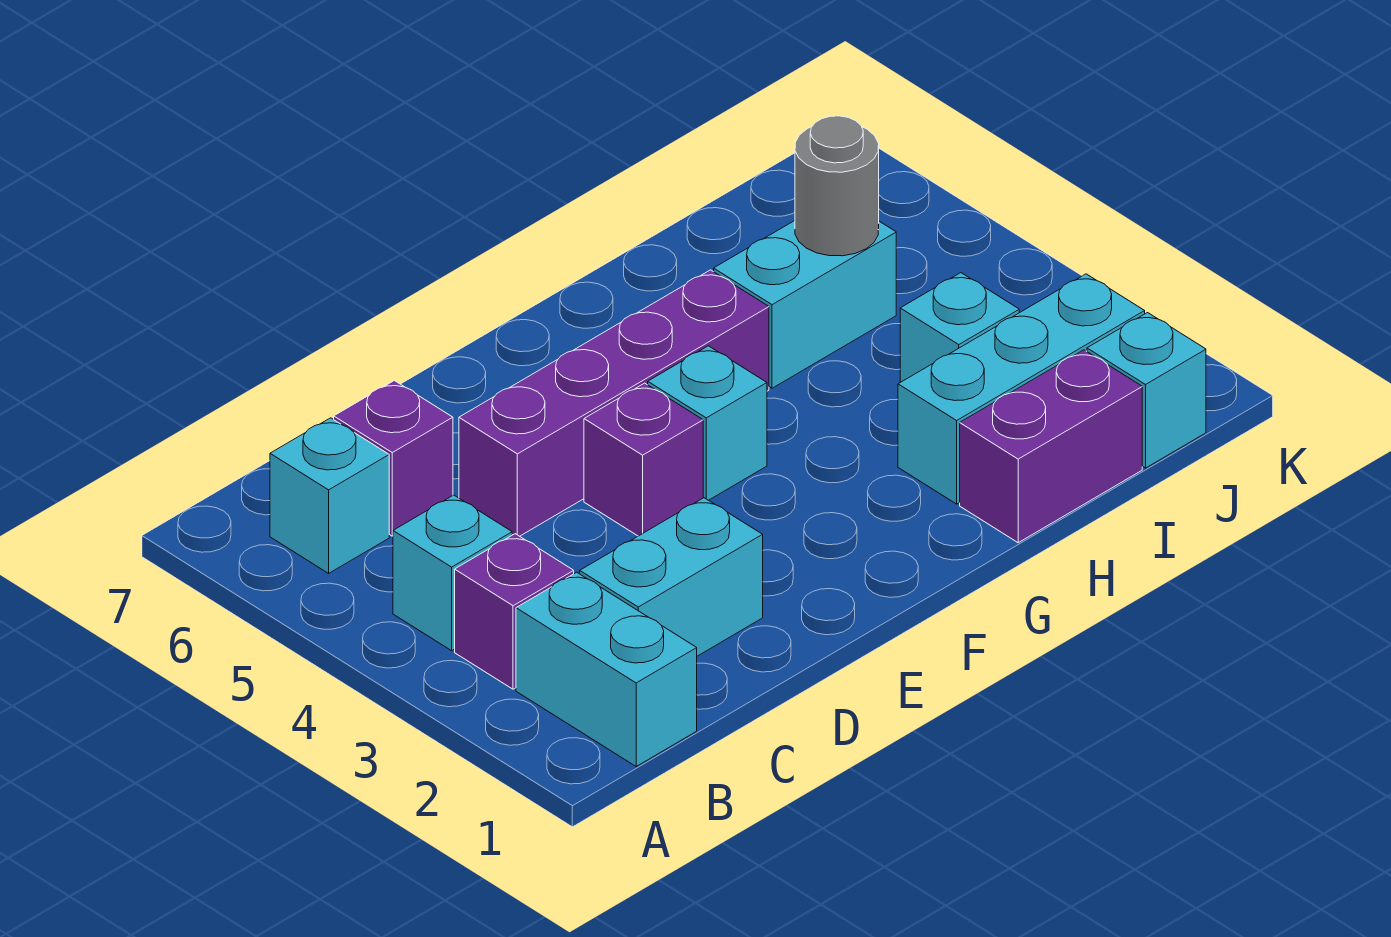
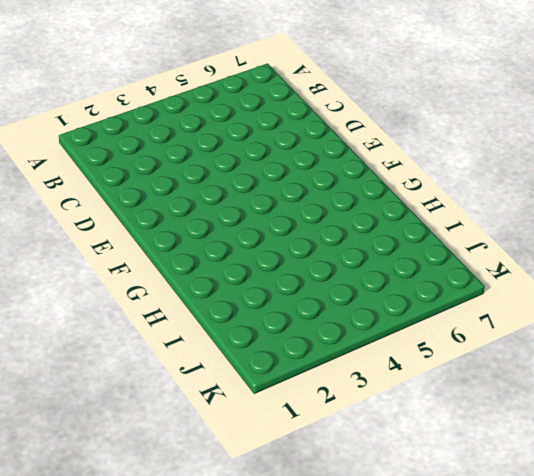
none -> cyan 1x2 brick [516,572,697,766]
none -> purple 1x1 brick [455,534,574,689]
none -> cyan 1x1 brick [393,495,512,651]

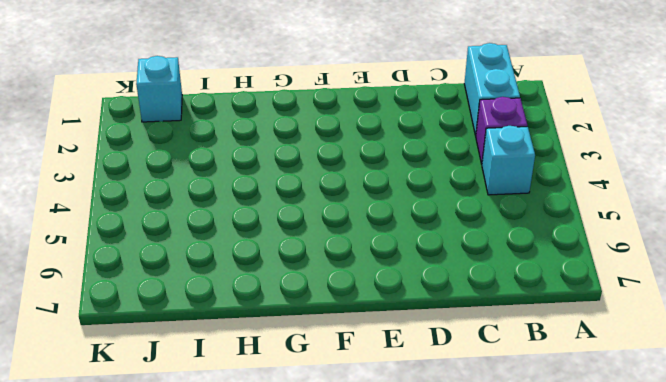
none -> cyan 1x1 brick [270,418,389,573]
none -> cyan 1x2 brick [580,498,763,656]
none -> purple 1x1 brick [334,381,453,536]

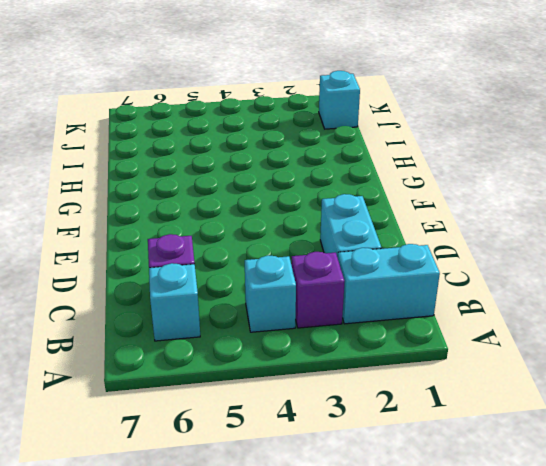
none -> purple 1x4 brick [459,270,769,536]
none -> purple 1x1 brick [584,383,703,536]
none -> cyan 1x1 brick [648,346,767,500]

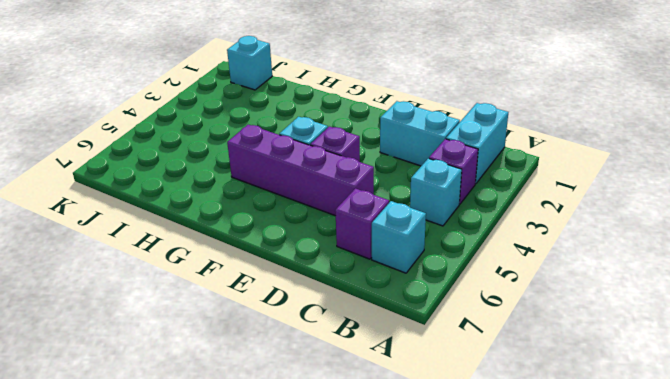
none -> purple 1x2 brick [960,350,1142,543]
none -> cyan 1x3 brick [898,274,1145,504]
none -> cyan 1x2 brick [714,221,896,388]

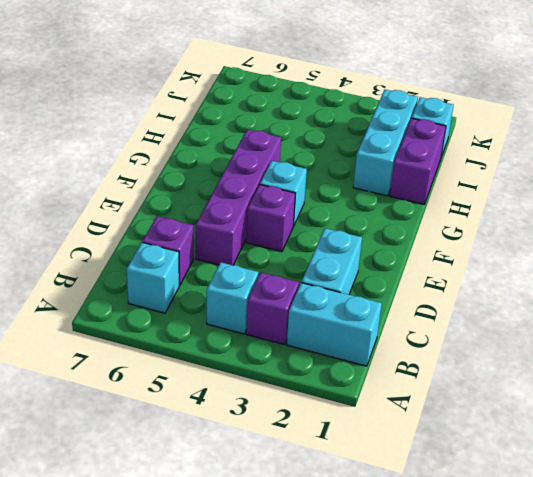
none -> cyan 1x2 brick [714,221,896,388]
none -> cyan 1x1 brick [900,273,1019,382]
none -> grey 1x1 round brick [795,116,879,256]

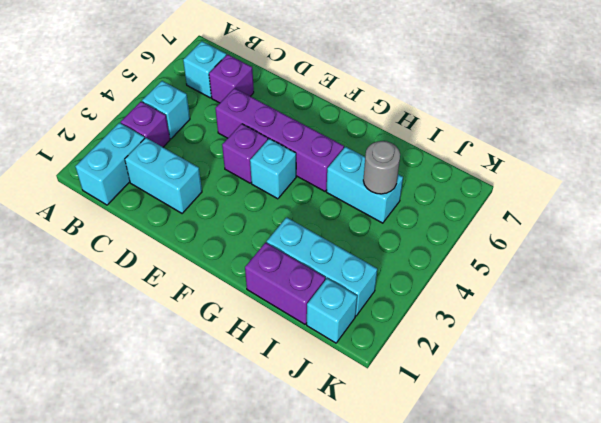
none -> cyan 1x1 brick [900,273,1019,382]

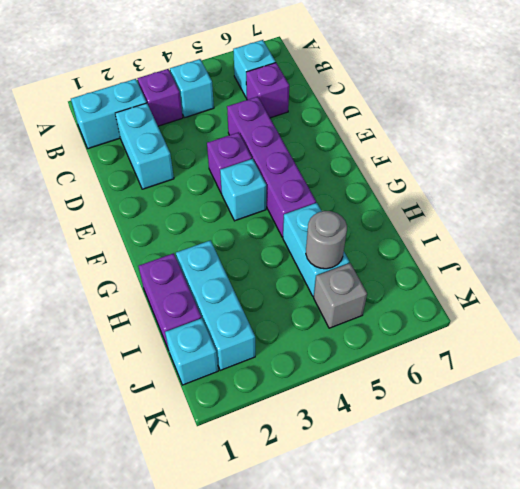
grey 1x1 brick [314,263,367,328] -> none
none -> cyan 1x1 brick [900,273,1019,382]

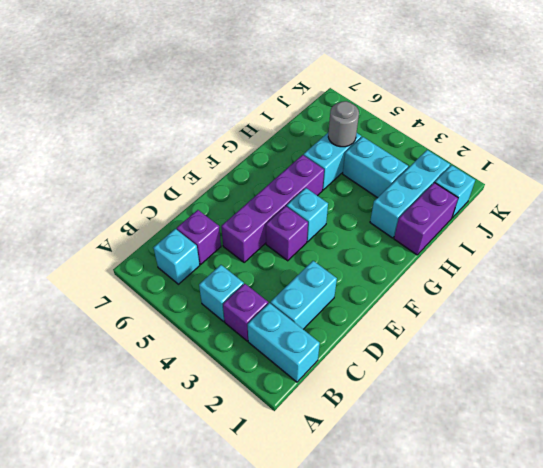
cyan 1x2 brick [343,137,408,198] -> cyan 1x1 brick [900,273,1019,382]

